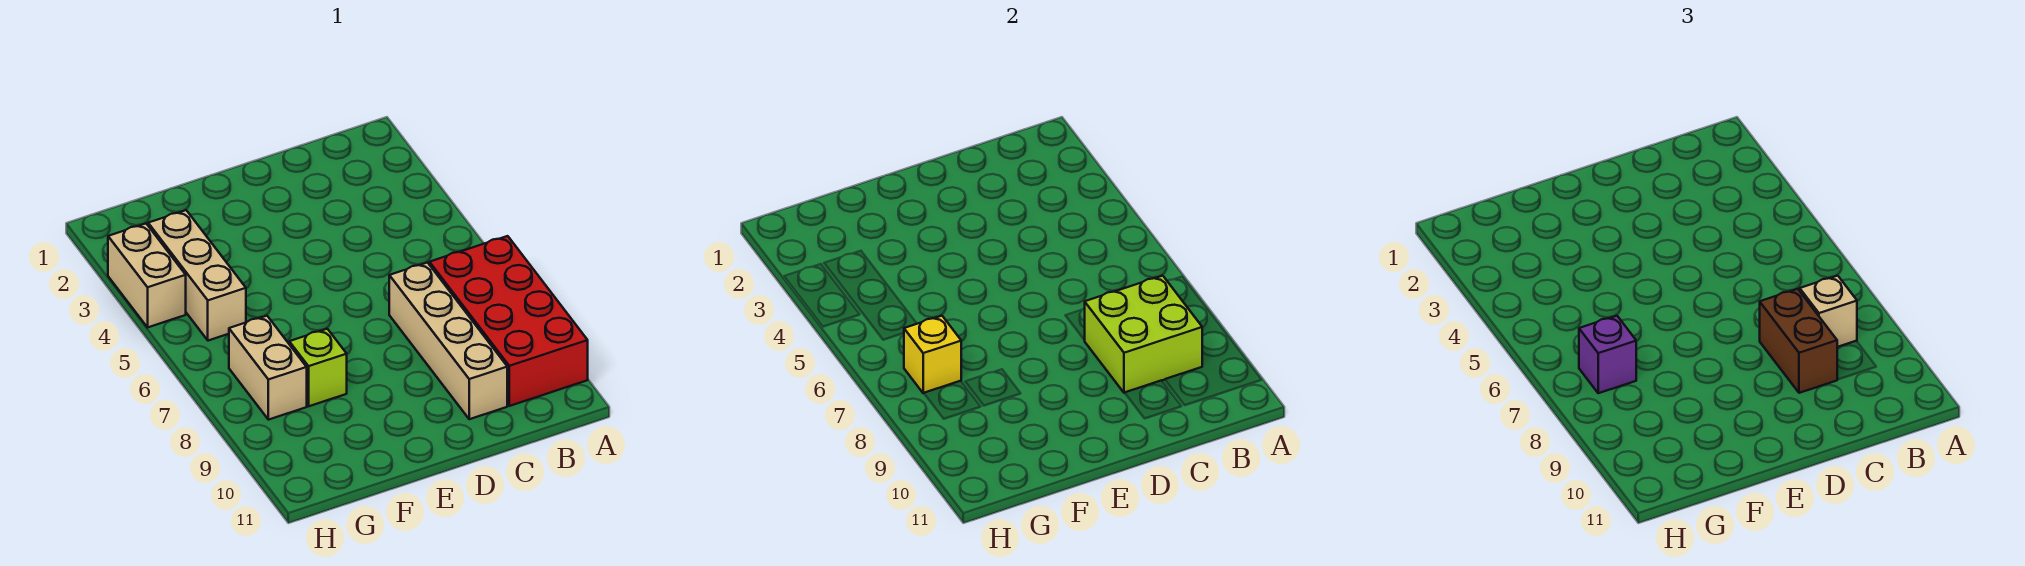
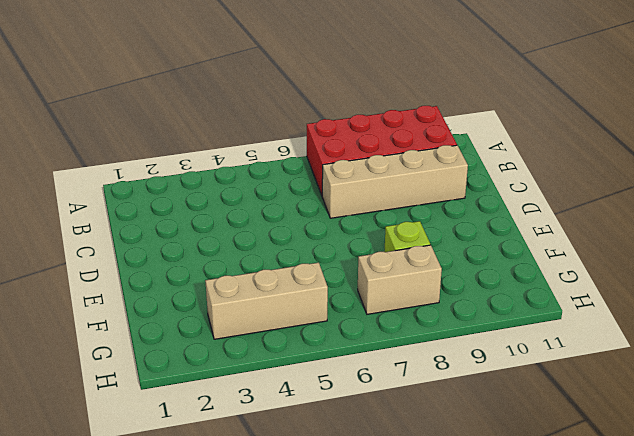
none -> tan 1x2 brick [108,224,186,327]
none -> lime 2x2 brick [1085,276,1202,393]

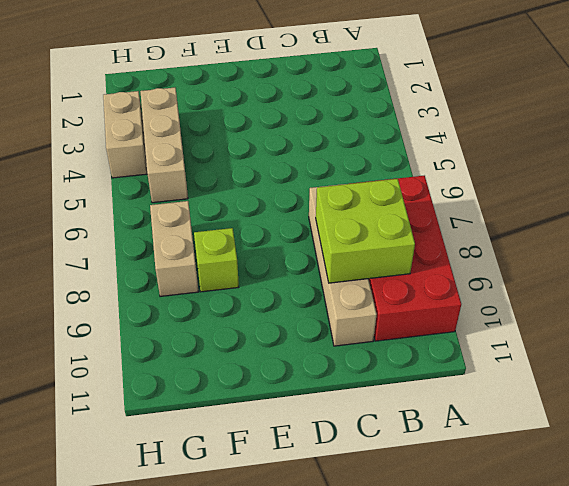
none -> yellow 1x1 brick [904,316,961,393]
none -> tan 1x1 brick [1800,276,1857,347]

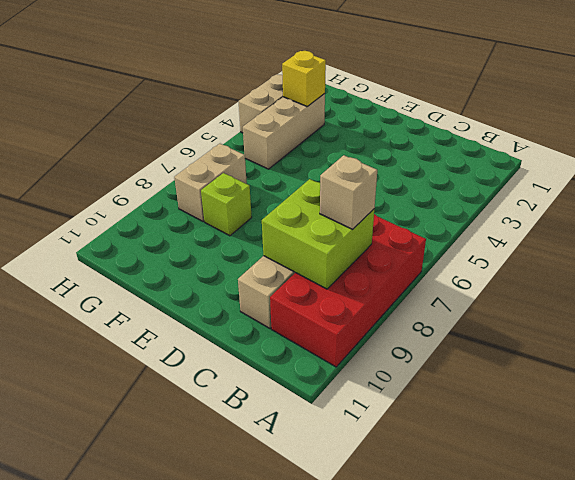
yellow 1x1 brick [282,51,326,107] -> yellow 1x1 brick moved to [904,316,961,393]
none -> brown 1x2 brick [1760,289,1838,393]
none -> purple 1x1 brick [1579,316,1636,393]

